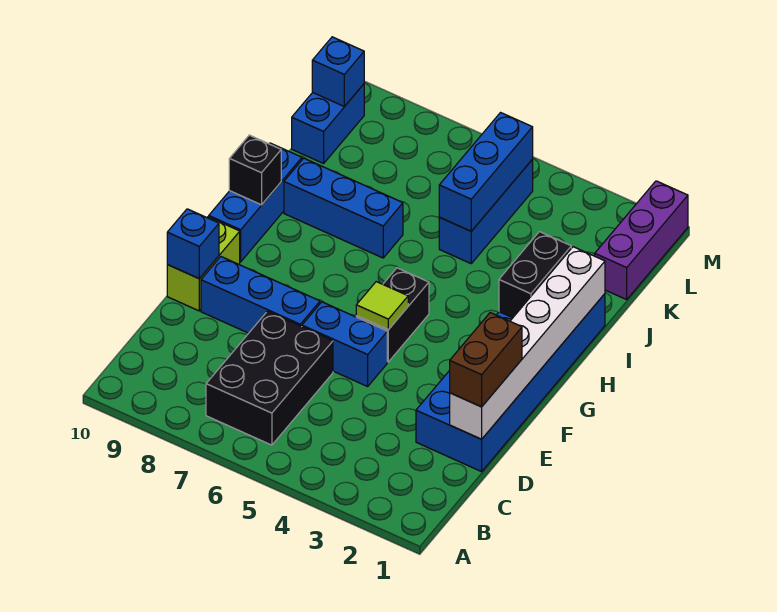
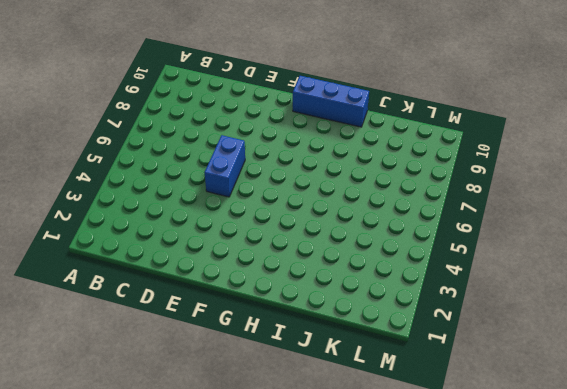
none -> black 2x3 brick [206,311,333,445]
none -> blue 2x6 brick [416,294,605,472]
none -> blue 1x3 brick [201,257,320,333]

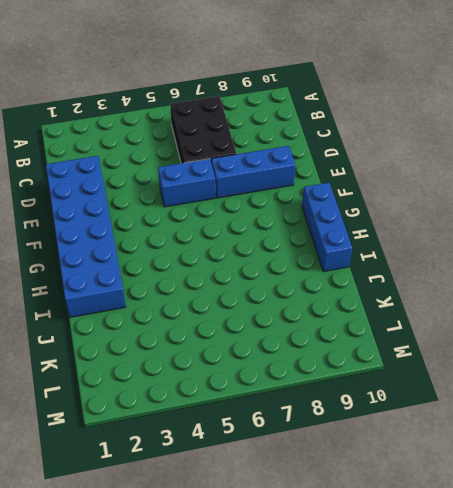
none -> lime 1x2 brick [167,217,240,311]
none -> black 1x2 brick [356,268,429,362]
none -> blue 1x3 brick [284,158,403,258]

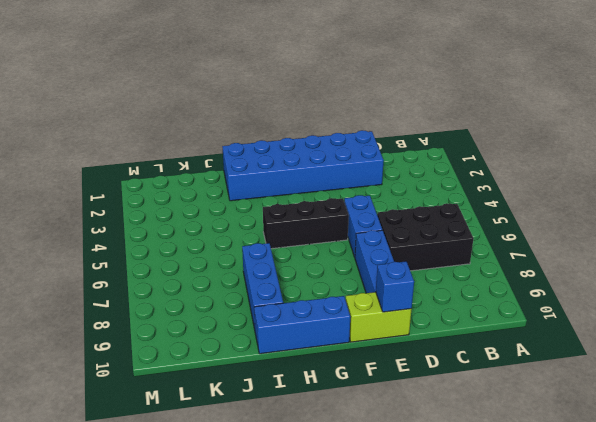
black 1x3 brick [263,198,349,249] -> black 1x2 brick [356,268,429,362]
none -> blue 1x3 brick [439,160,533,264]
none -> purple 1x3 brick [595,181,688,300]
none -> blue 1x2 brick [292,84,364,163]

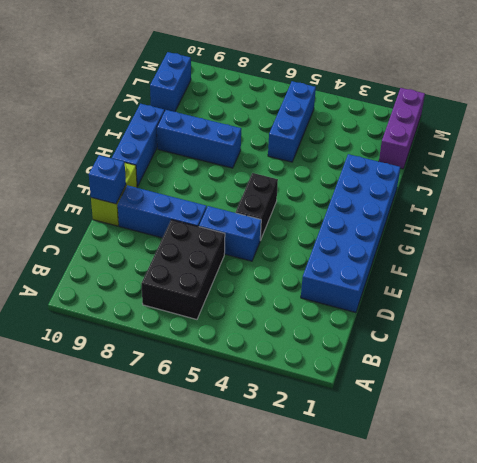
none -> white 1x6 brick [450,247,605,439]
none -> lime 1x1 tile [356,282,408,330]
none -> black 1x2 brick [499,232,571,318]

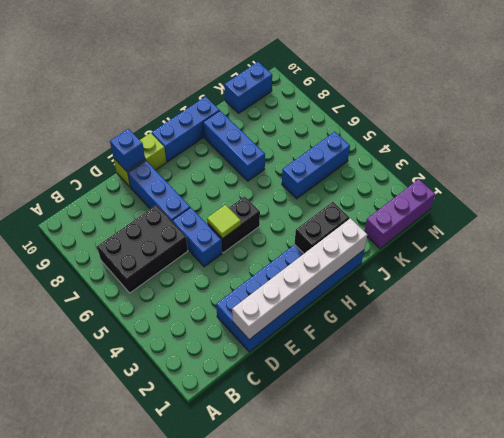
none -> black 1x1 brick [229,135,281,205]
none -> blue 1x3 brick [439,113,533,231]
none -> blue 1x1 brick [312,37,364,107]

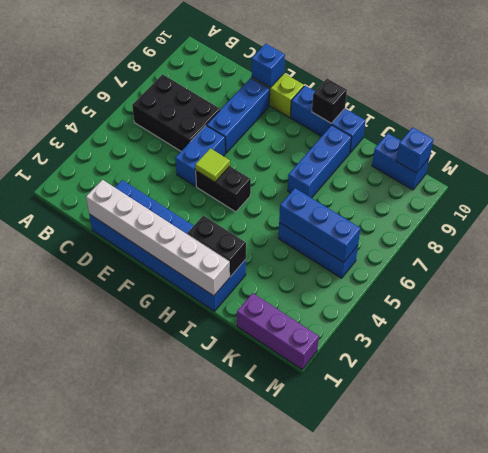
none -> brown 1x2 brick [450,313,522,407]

